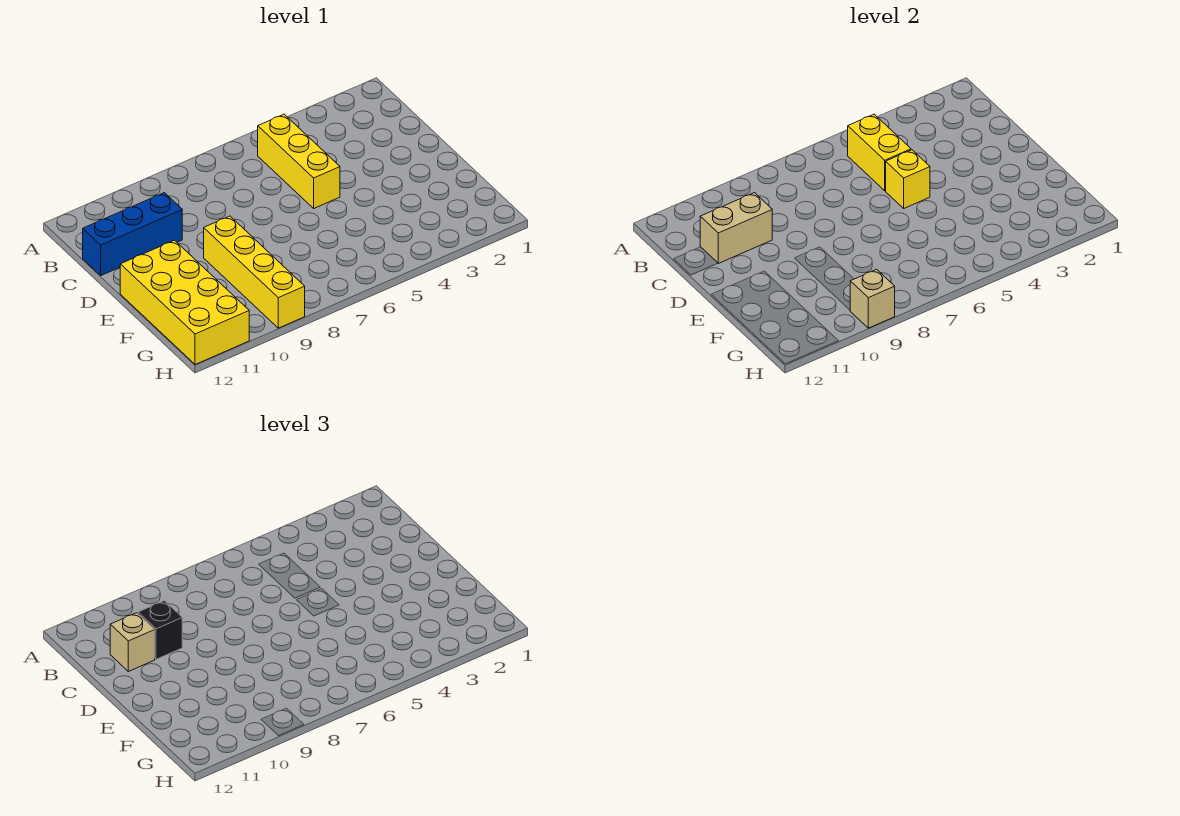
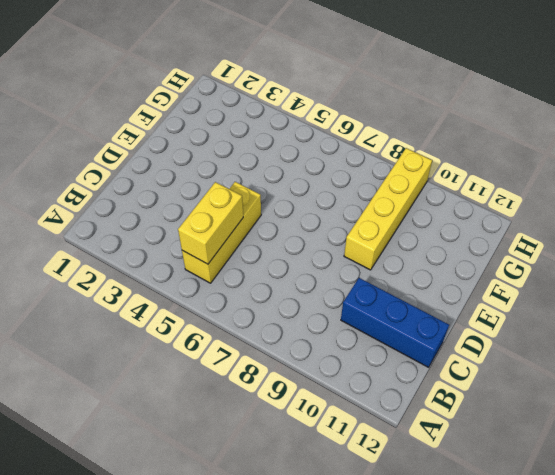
none -> yellow 2x4 brick [120,240,249,365]
none -> tan 1x2 brick [700,193,772,263]

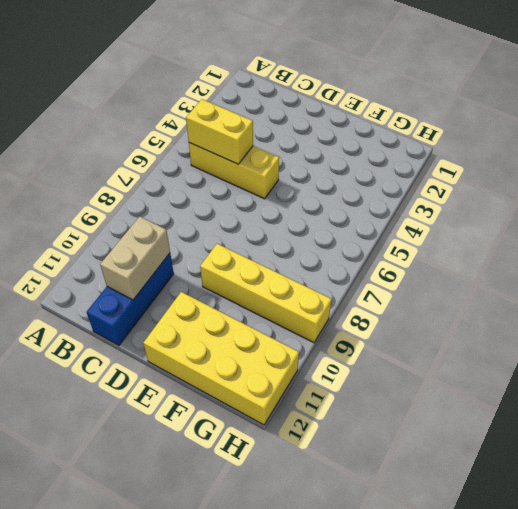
none -> yellow 1x1 brick [885,150,930,208]
none -> tan 1x1 brick [850,269,895,328]

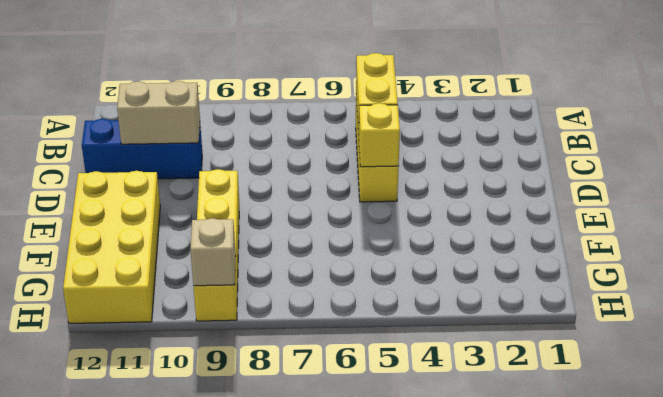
none -> black 1x1 brick [138,601,182,659]
none -> tan 1x1 brick [110,613,155,671]

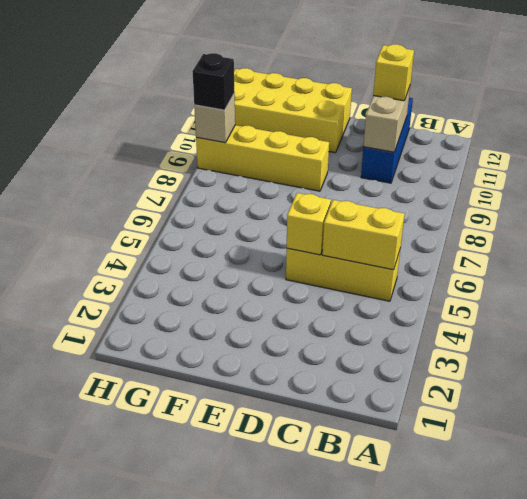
yellow 1x1 brick [373,44,414,101] -> tan 1x1 brick [110,613,155,671]
black 1x1 brick [192,53,235,110] -> black 1x1 brick moved to [138,601,182,659]

